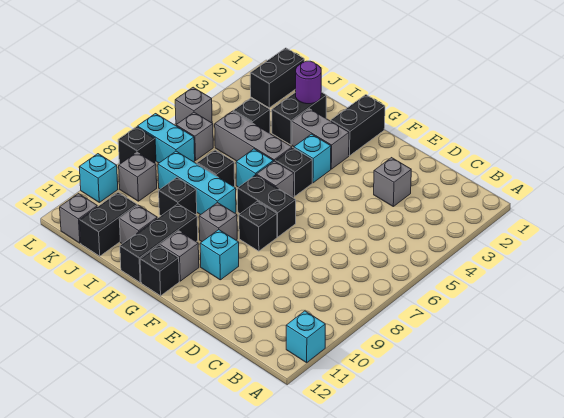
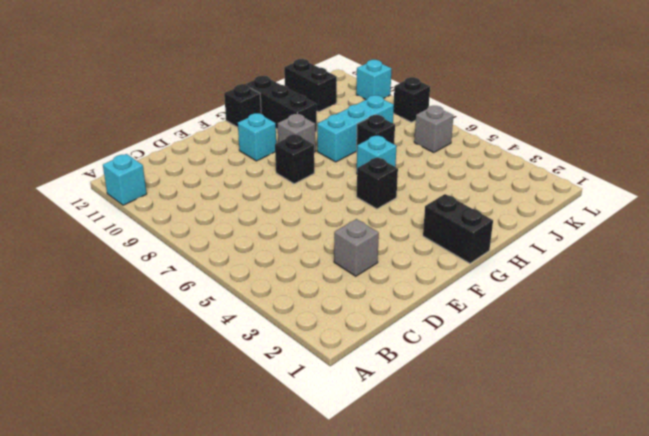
none -> black 1x2 brick [238,175,296,237]
none -> grey 1x2 brick [292,109,349,169]
none -> cyan 1x1 brick [294,134,331,183]
none -> grey 1x1 brick [256,161,294,198]

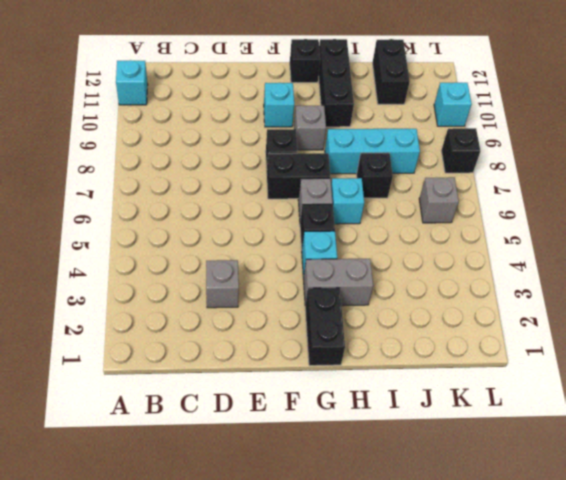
none -> grey 1x1 brick [160,231,199,281]
none -> grey 1x3 brick [215,111,292,162]
none -> black 1x2 brick [272,92,327,145]
none -> black 1x1 brick [159,177,197,216]

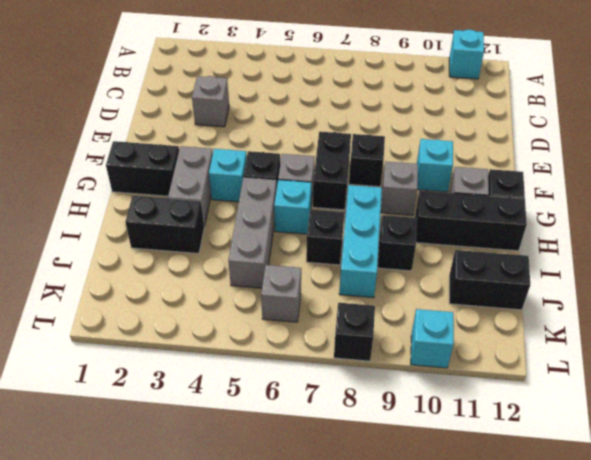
none -> grey 1x1 brick [119,205,157,244]
none -> black 1x1 brick [233,98,270,133]
none -> black 1x2 brick [250,48,304,108]
none -> cyan 1x2 brick [137,114,195,163]

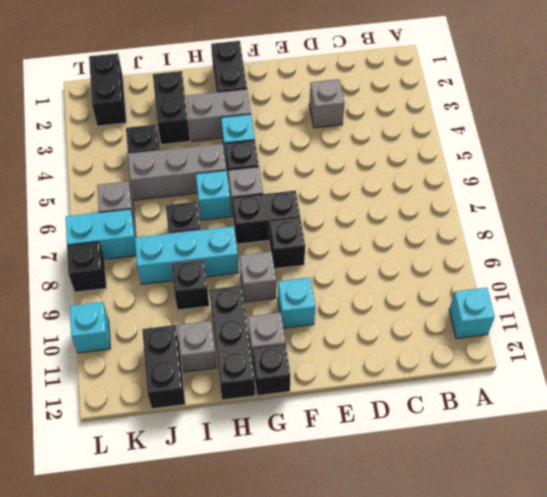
none -> grey 1x1 brick [119,153,157,201]
none -> grey 1x1 brick [60,194,97,243]
none -> grey 1x1 brick [175,87,212,124]
none -> purple 1x1 round brick [296,61,321,104]

